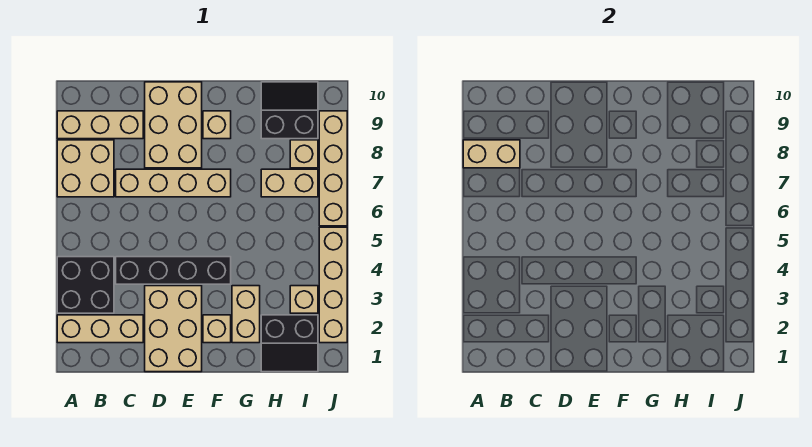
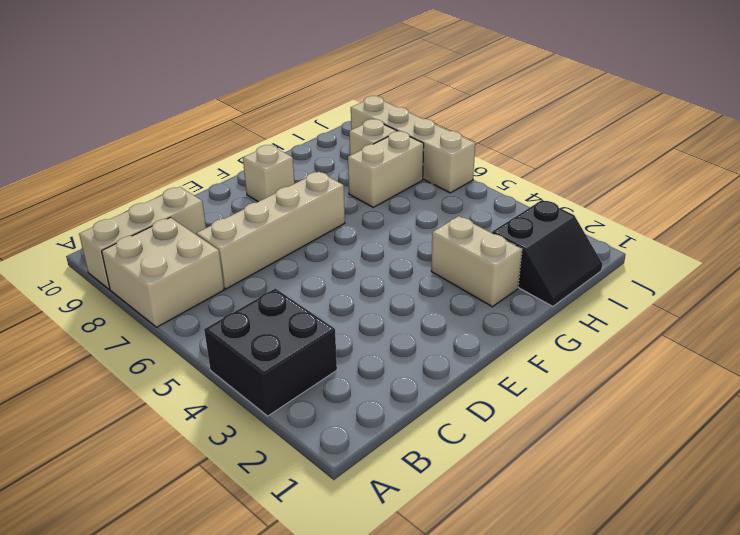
none -> tan 1x3 brick [57,315,143,343]
none -> black 1x4 brick [116,257,231,284]
none -> tan 2x3 brick [145,286,202,372]

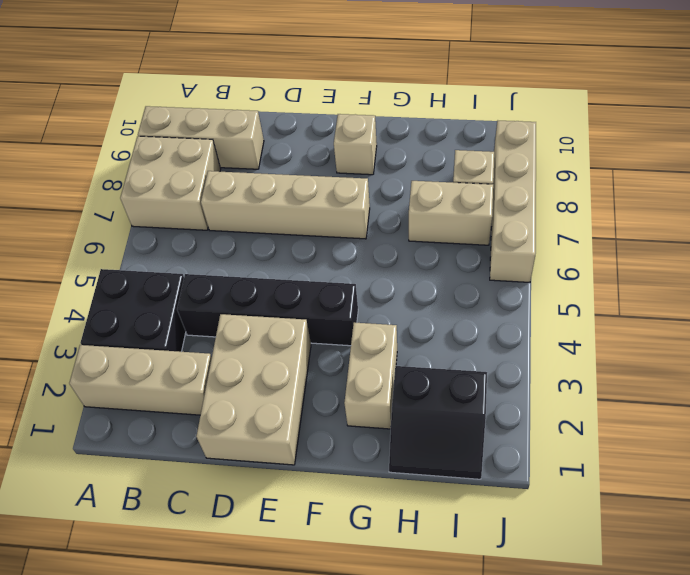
none -> tan 2x3 brick [145,82,202,168]
none -> tan 1x1 brick [203,315,231,343]
none -> black 2x2 slope [261,82,318,139]

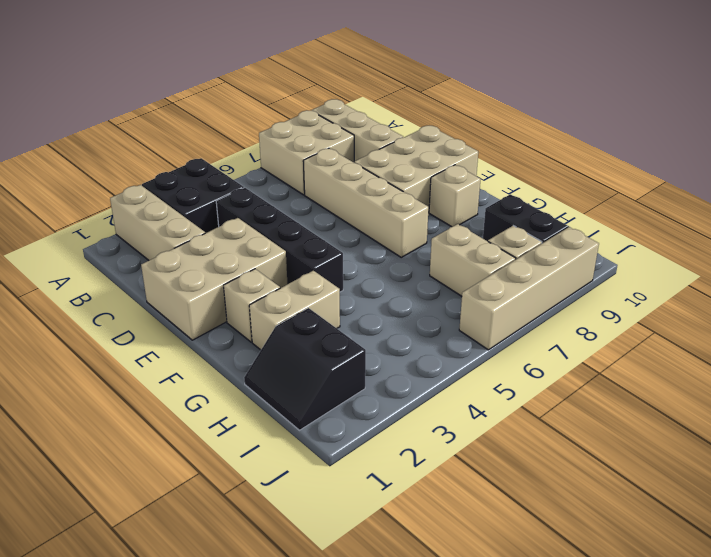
none -> tan 1x1 brick [290,286,318,313]
none -> tan 1x4 brick [319,227,347,343]
none -> tan 1x2 brick [463,140,520,168]

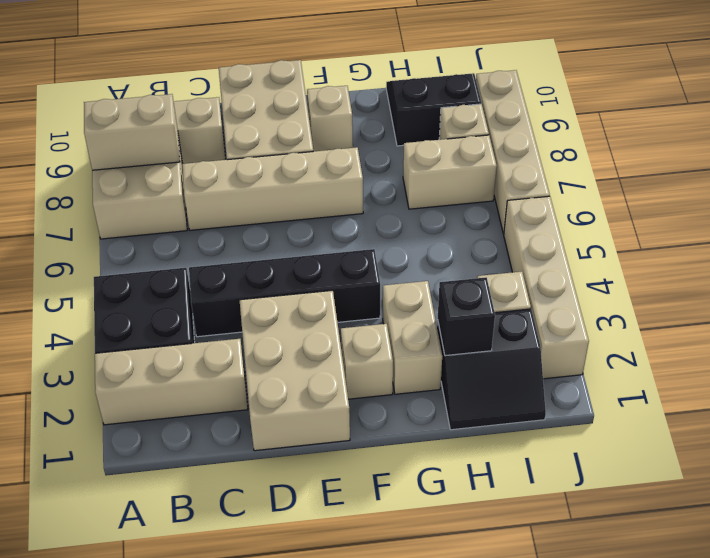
black 1x1 brick [438,277,495,356] -> none

